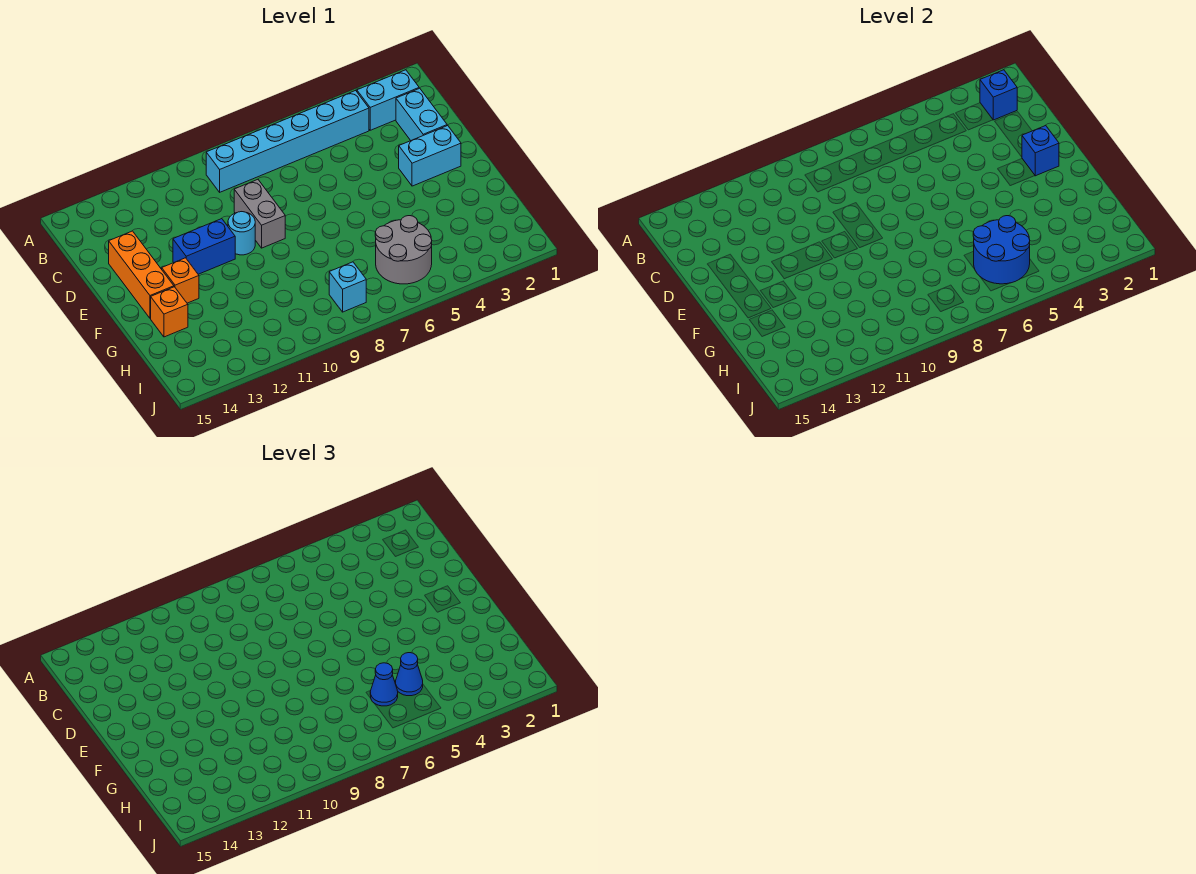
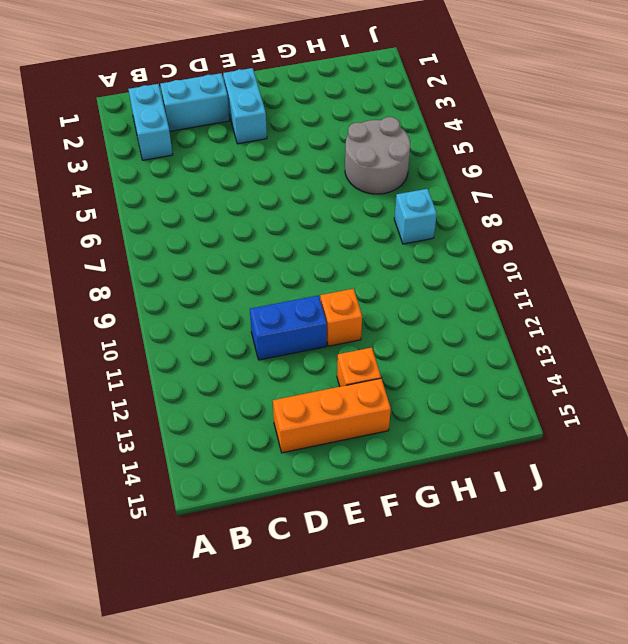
blue 1x2 brick [250,295,327,360] -> blue 1x2 brick turned to [173,219,235,274]
orange 1x1 brick [320,289,362,346] -> orange 1x1 brick moved to [151,287,188,337]
none -> cyan 1x6 brick [206,91,369,192]
none -> grey 1x2 brick [234,179,285,248]
none -> cyan 1x1 round brick [228,212,255,255]

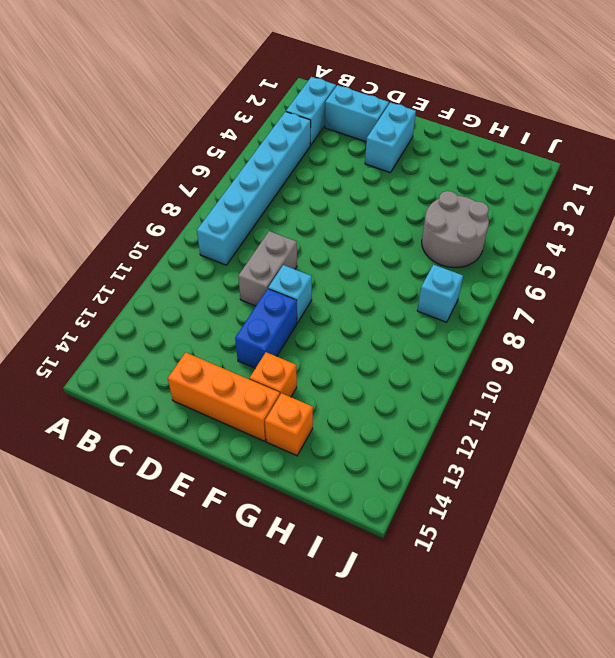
grey 1x2 brick [238,231,297,306] -> grey 1x2 brick turned to [234,179,285,248]
cyan 1x1 brick [268,265,312,323] -> cyan 1x1 round brick [228,212,255,255]
none -> blue 1x1 brick [980,70,1017,120]
none -> blue 1x1 brick [1022,125,1059,176]
none -> blue 2x2 round brick [973,216,1030,284]

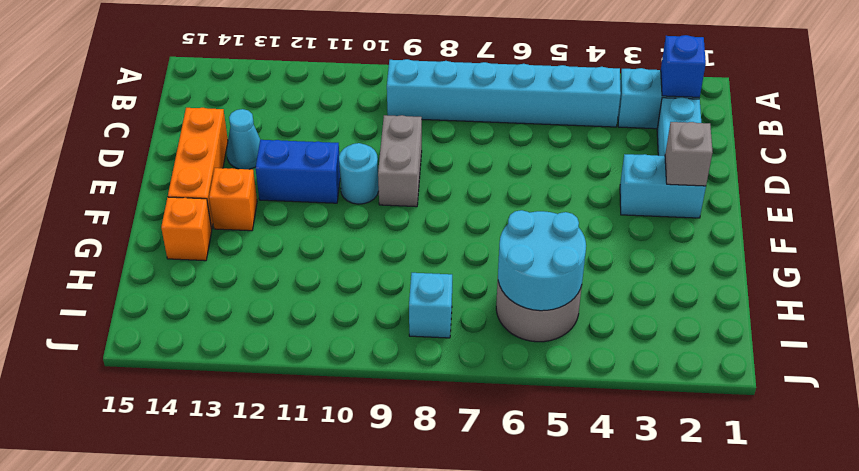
cyan 1x1 cone [227,109,260,169] -> none
grey 1x1 brick [665,122,713,186] -> blue 1x1 brick [1022,125,1059,176]
cyan 2x2 round brick [498,210,586,311] -> blue 2x2 round brick [973,216,1030,284]
none -> blue 1x1 cone [396,653,423,696]
none -> blue 1x1 cone [370,663,398,706]

